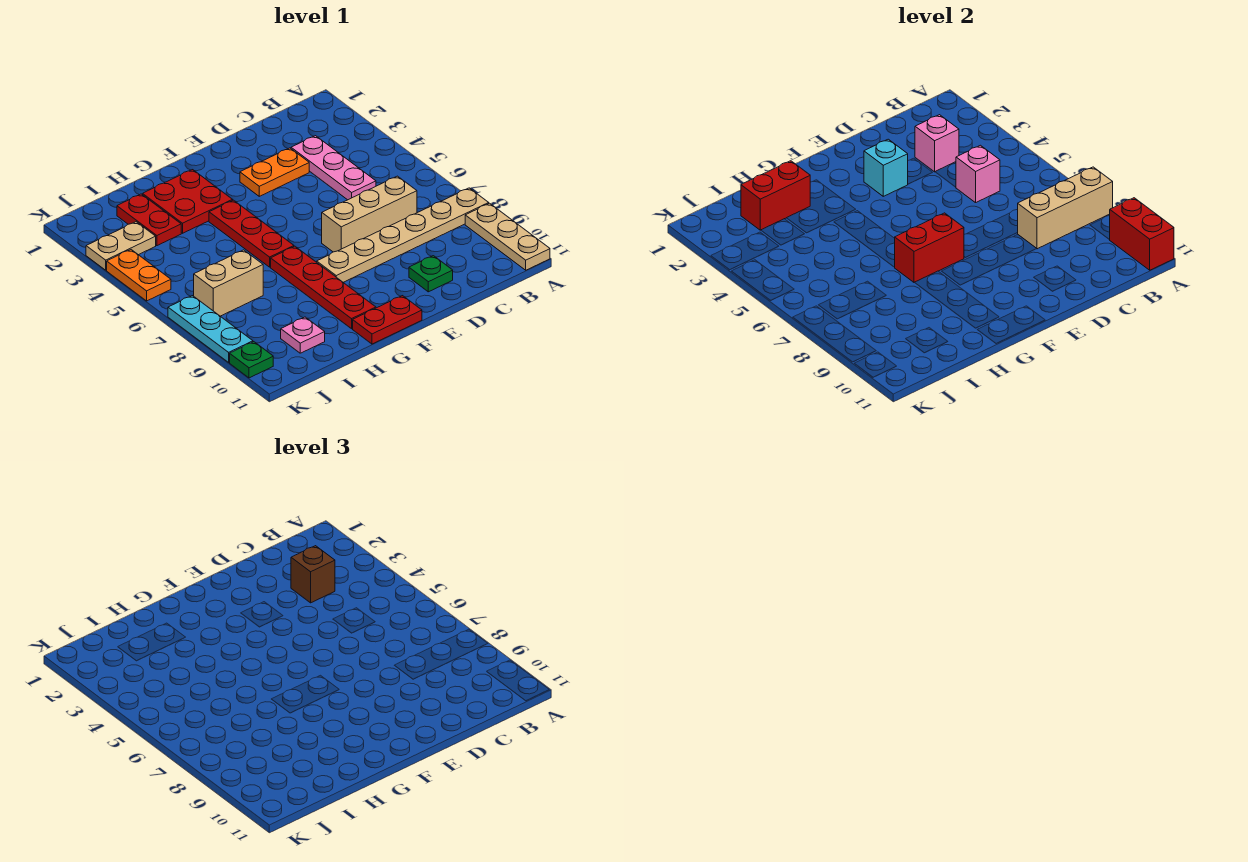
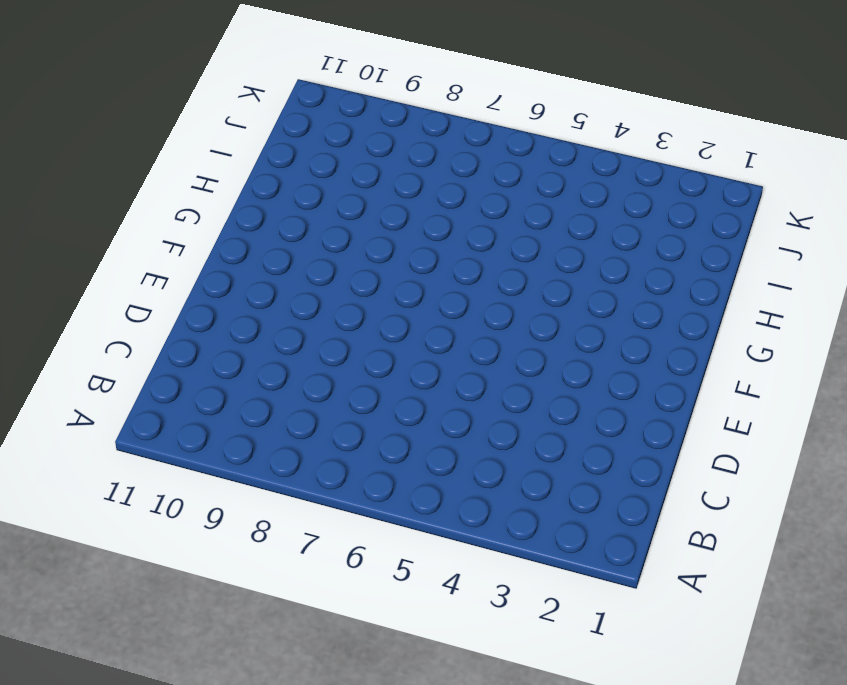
none -> tan 1x6 plate [317,188,489,282]
none -> tan 1x3 plate [465,203,550,270]
none -> pink 1x3 plate [291,136,376,200]

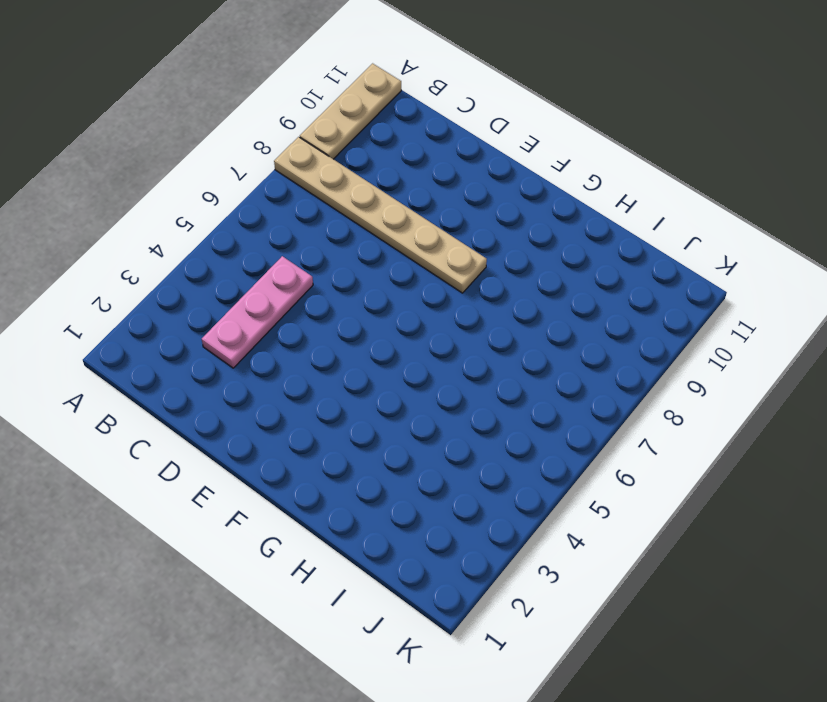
none -> tan 1x3 brick [322,176,417,252]
none -> orange 1x2 plate [240,148,309,196]
none -> green 1x1 plate [409,256,453,292]

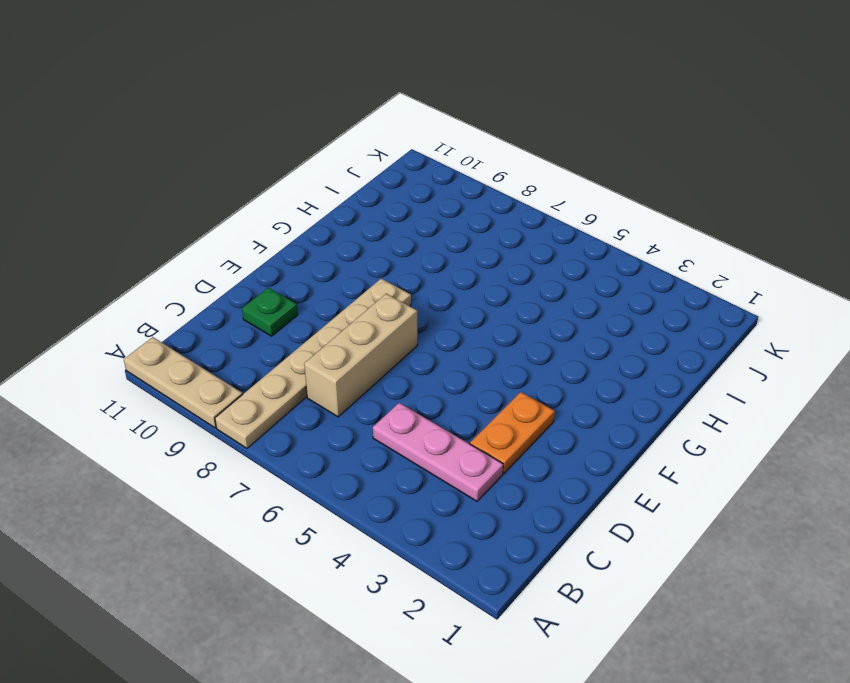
none -> red 1x2 plate [353,296,422,344]
none -> red 2x2 plate [143,170,233,233]
none -> red 1x3 plate [209,200,294,267]

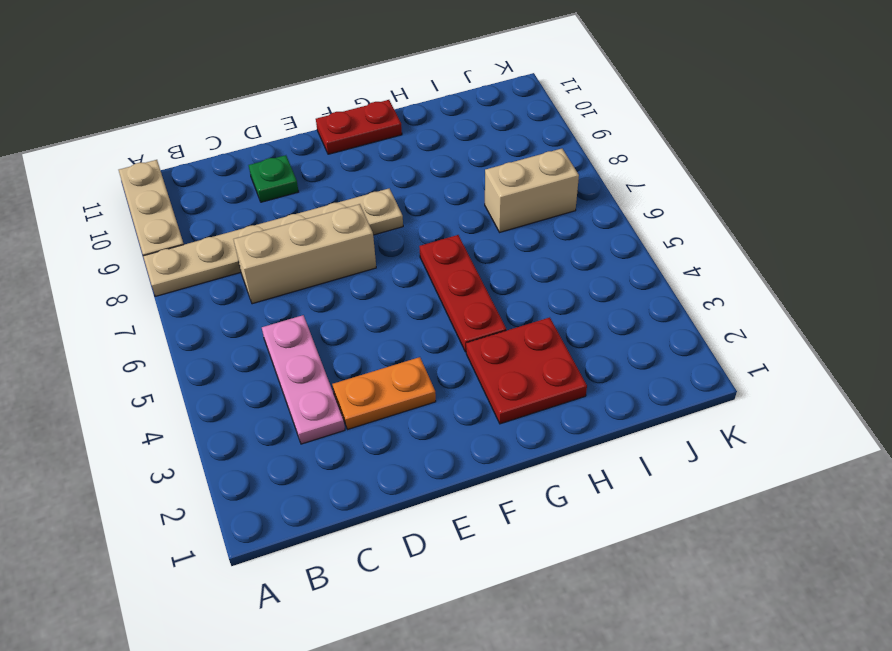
none -> red 1x4 plate [271,246,376,329]
none -> red 1x2 plate [117,194,181,246]
none -> pink 1x1 plate [281,317,325,353]

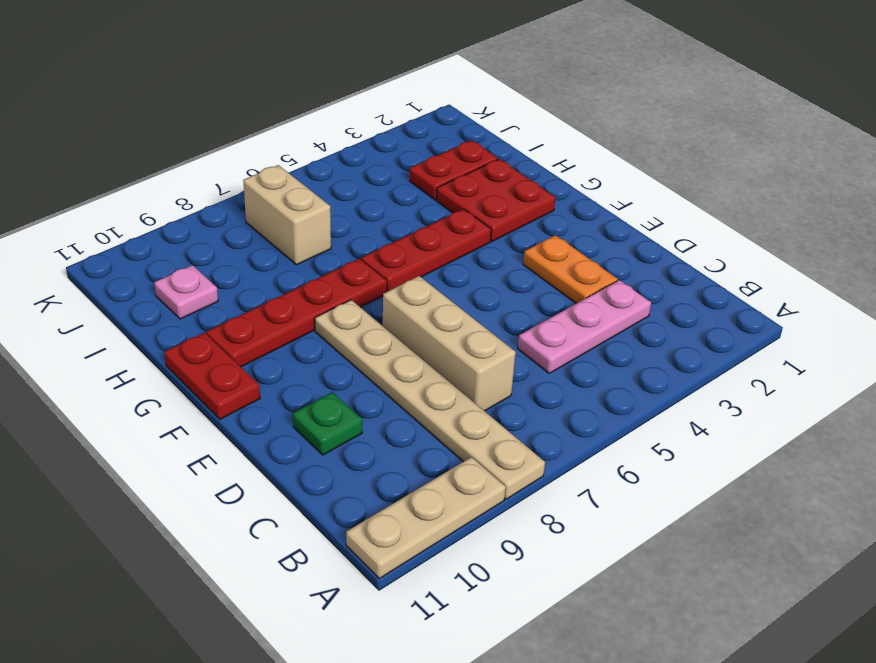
none -> tan 1x2 plate [86,222,156,270]
none -> orange 1x2 plate [107,250,171,301]
none -> cyan 1x3 plate [168,296,253,362]

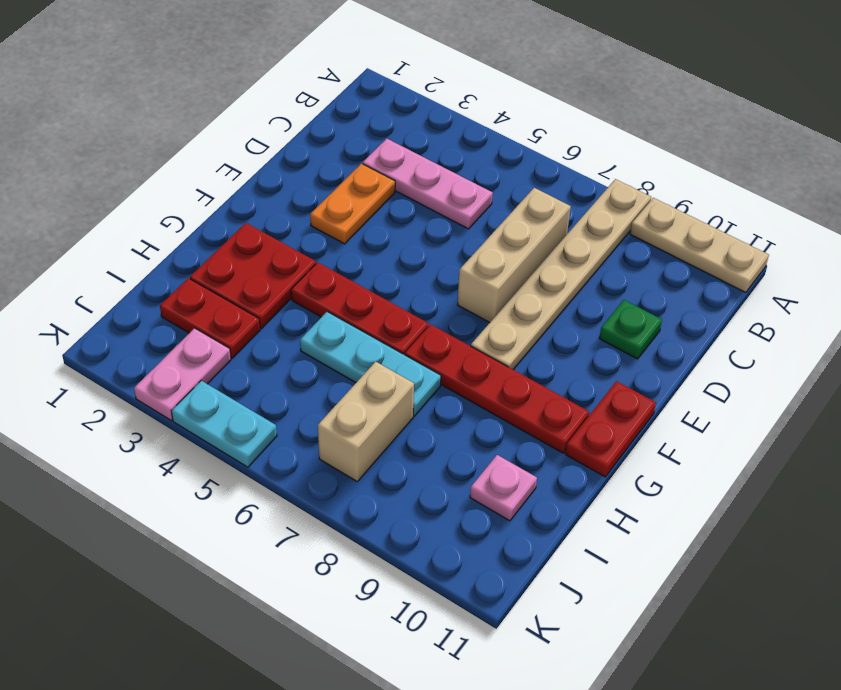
cyan 1x3 plate [300,312,441,416] -> cyan 1x3 plate moved to [168,296,253,362]
pink 1x2 plate [134,328,231,420] -> tan 1x2 plate [86,222,156,270]
cyan 1x2 plate [172,381,277,467] -> orange 1x2 plate [107,250,171,301]
none -> green 1x1 plate [230,342,273,378]
none -> tan 1x3 brick [1017,167,1113,249]
none -> red 1x2 brick [1110,198,1174,270]

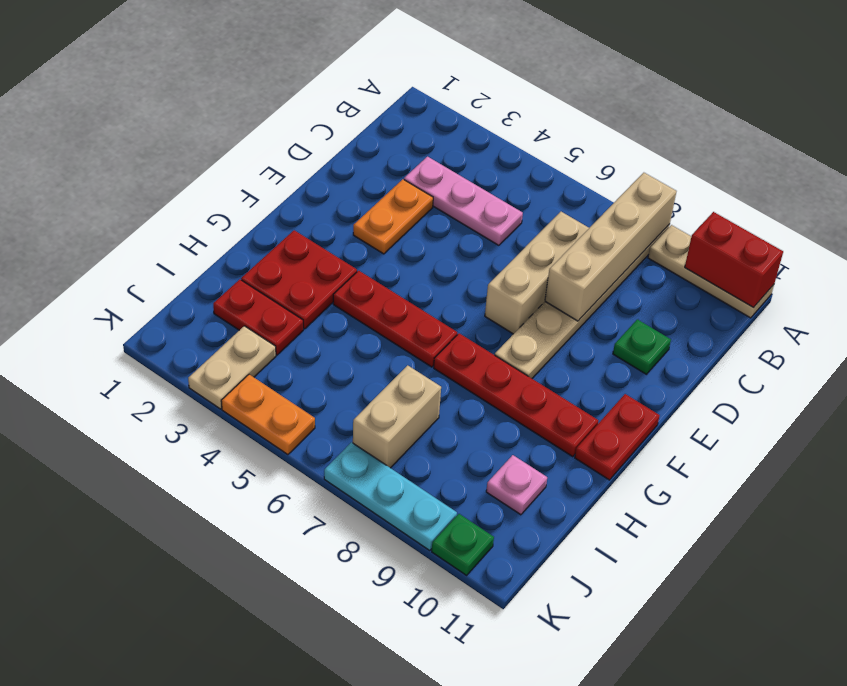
tan 1x4 brick [545,173,677,321] -> tan 1x3 brick [1017,167,1113,249]
none -> pink 1x1 brick [915,115,959,172]
none -> pink 1x1 brick [956,145,1000,203]
none -> cyan 1x1 brick [864,139,908,196]

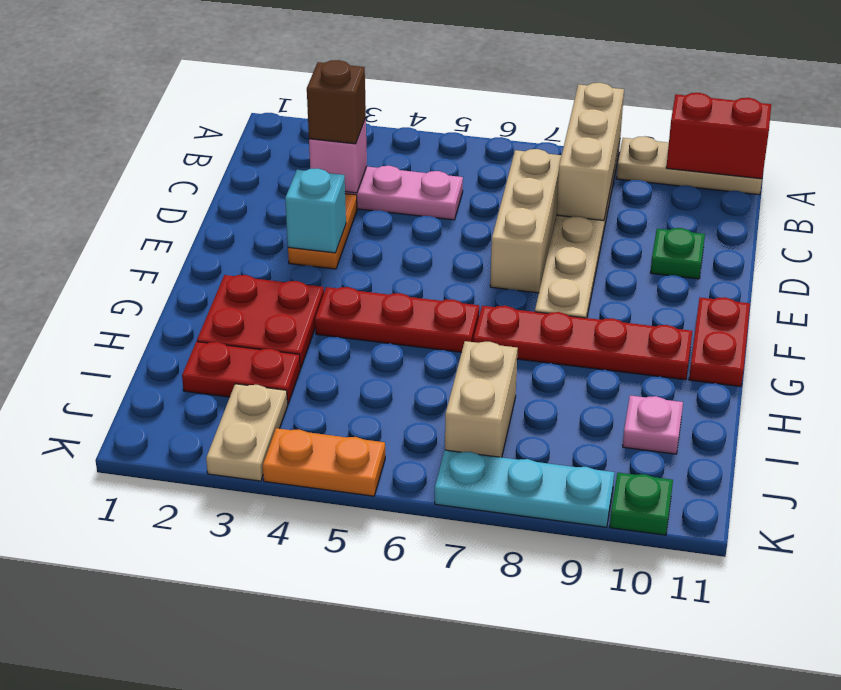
none -> pink 1x1 brick [956,145,1000,203]
none -> red 1x2 brick [894,213,964,282]
none -> red 1x2 brick [741,161,810,230]

